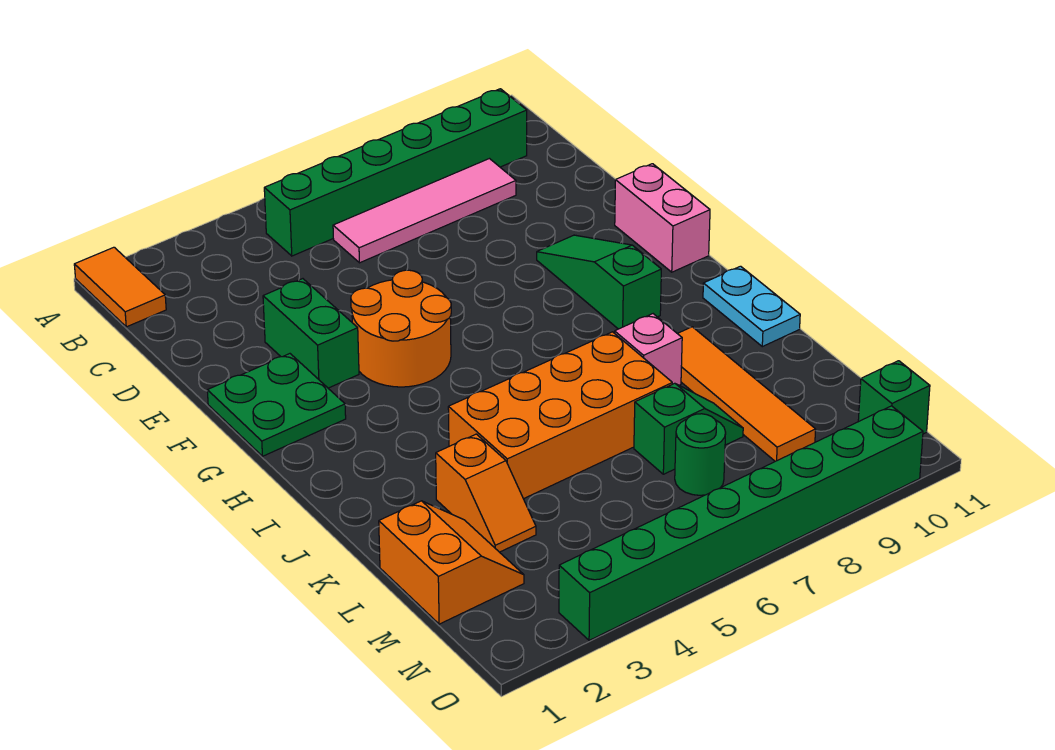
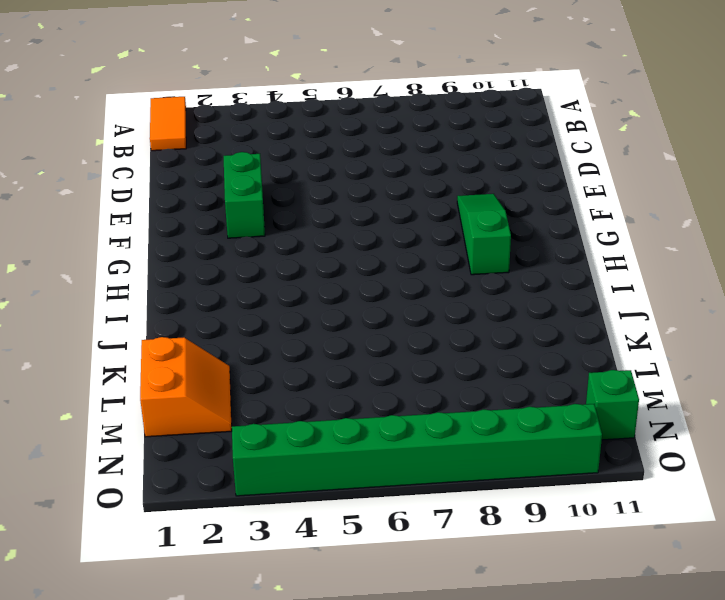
none -> green 1x6 brick [264,89,527,256]
none -> pink 1x4 tile [333,159,516,263]
none -> green 2x2 plate [207,354,346,456]

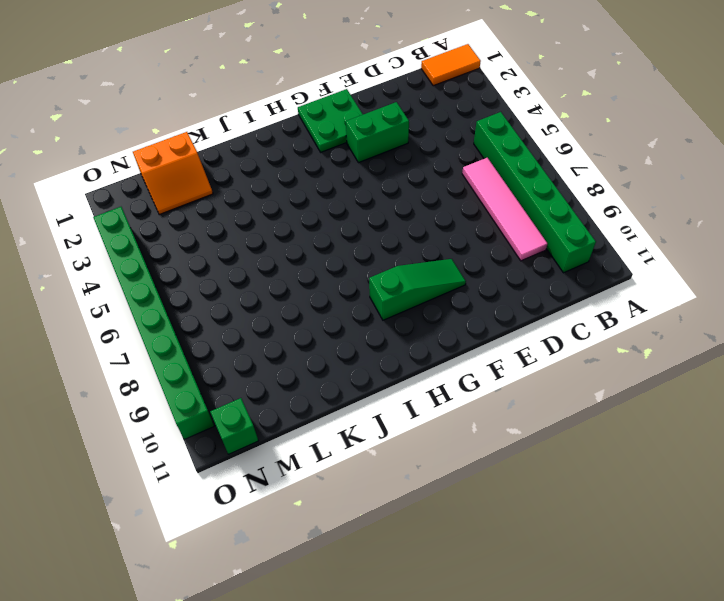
none -> orange 2x2 round brick [351,270,451,387]
none -> pink 1x2 brick [615,164,710,272]
none -> cyan 1x2 plate [703,266,800,347]

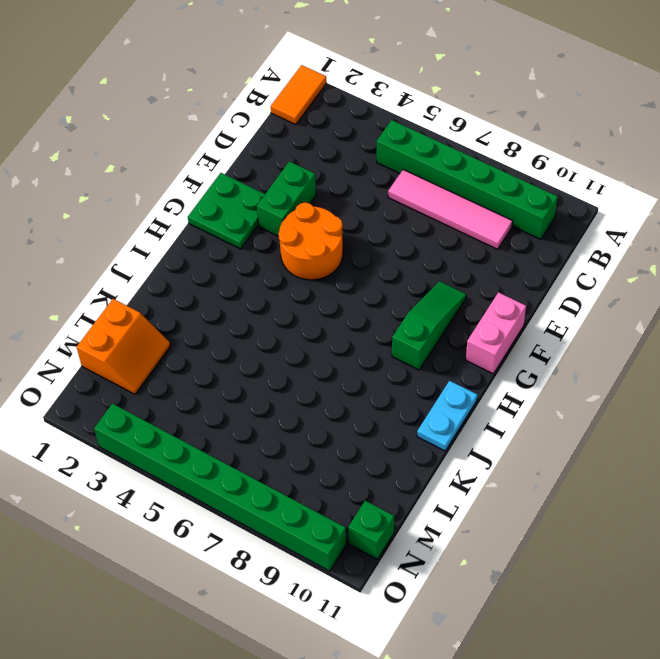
none -> orange 2x4 brick [448,332,672,499]
none -> pink 1x1 brick [615,314,682,385]
none -> orange 1x4 tile [677,327,816,461]

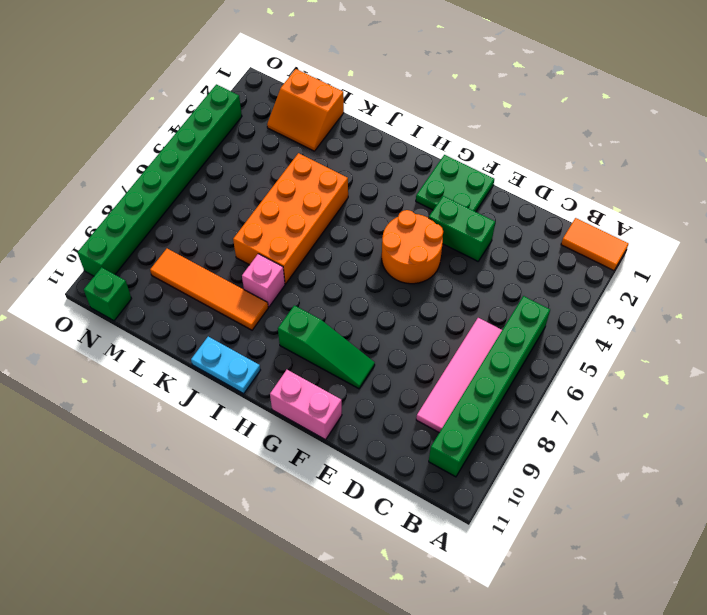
none -> orange 1x2 slope [436,434,536,552]
none -> green 1x2 slope [634,383,743,474]
none -> green 1x1 round brick [675,414,726,495]

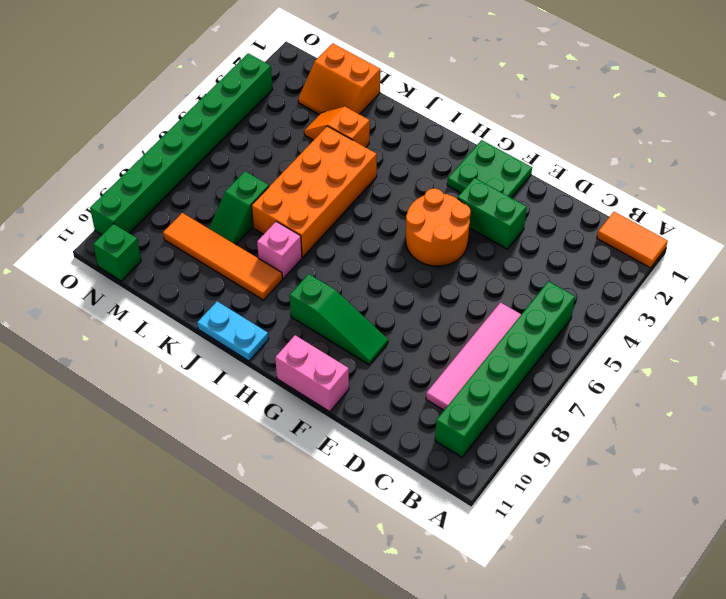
none -> green 1x1 round brick [675,414,726,495]

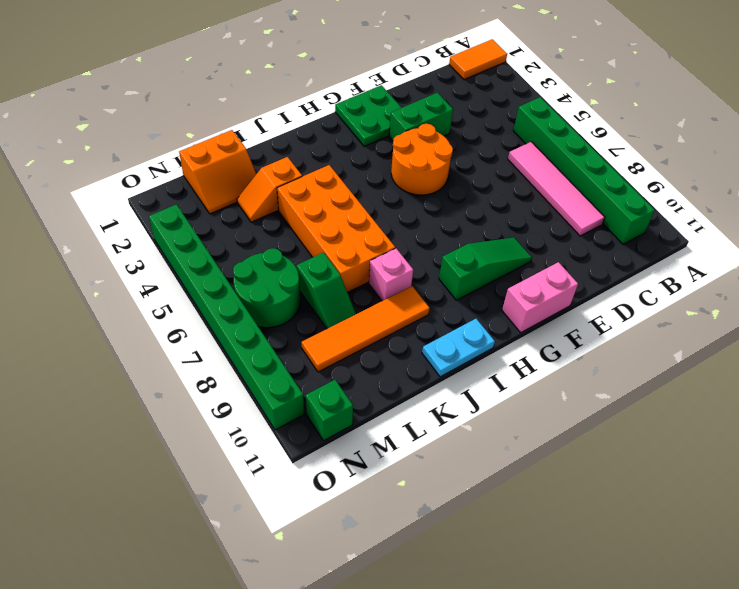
green 2x2 round brick [233,248,300,328] -> green 1x1 round brick [675,414,726,495]

